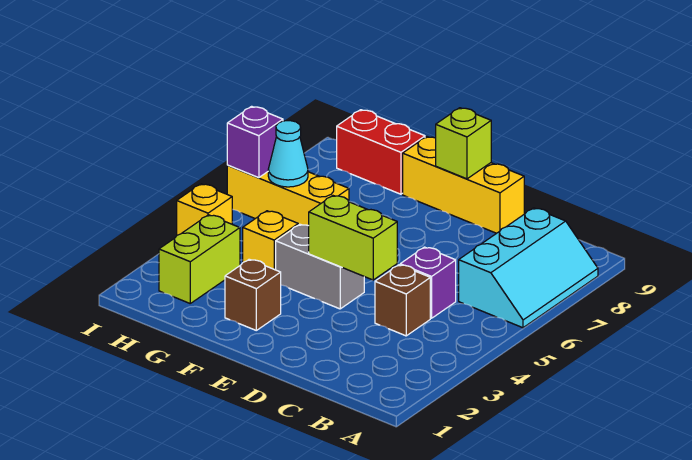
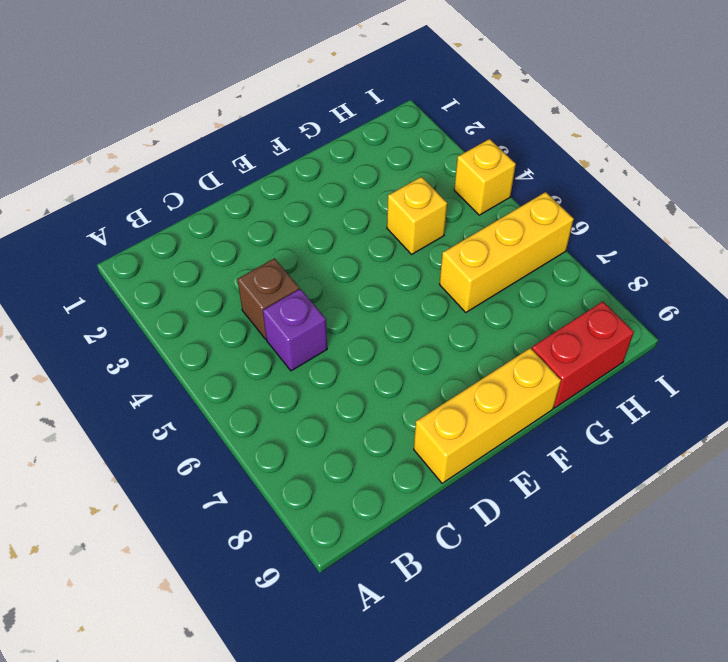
none -> cyan 2x3 slope [459,208,598,328]
none -> grey 1x2 brick [276,224,364,309]
none -> brown 1x1 brick [225,259,281,330]

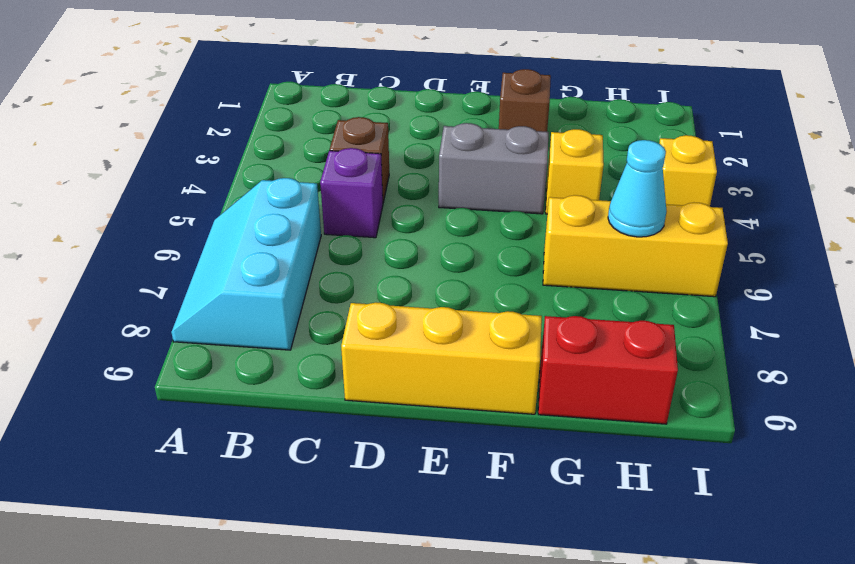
none -> lime 1x2 brick [159,215,240,303]
none -> lime 1x2 brick [309,196,397,280]
none -> lime 1x1 brick [436,108,491,179]

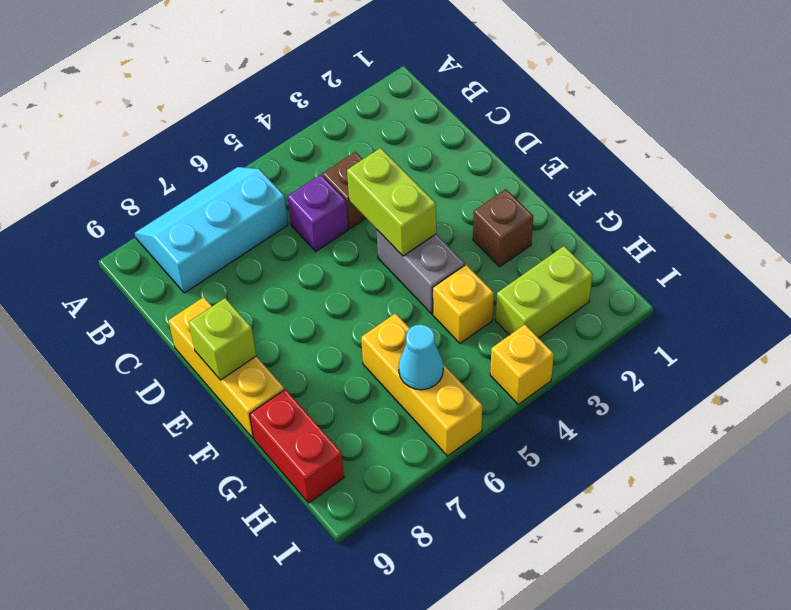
none -> purple 1x1 brick [227,106,283,178]

